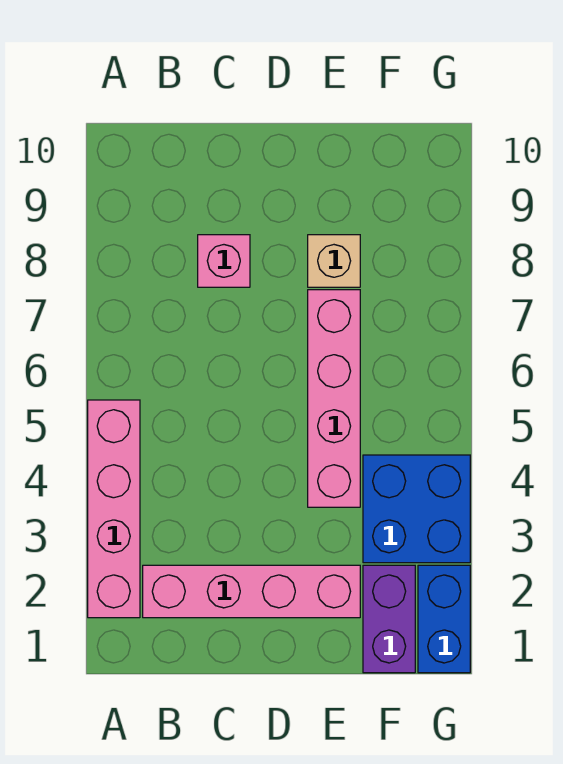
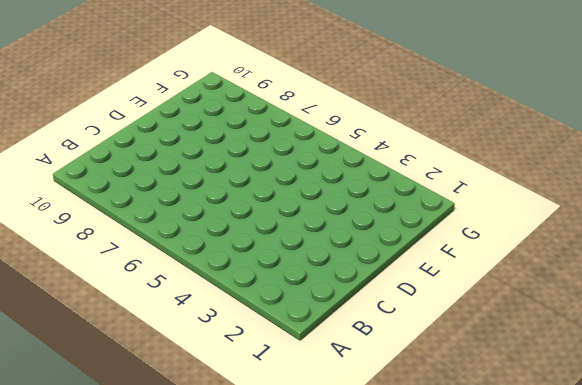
none -> pink 1x4 brick [88,400,140,618]
none -> pink 1x4 brick [143,565,360,618]

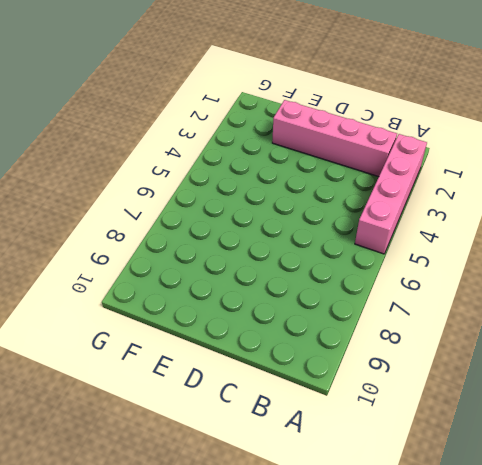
none -> pink 1x1 brick [198,235,250,287]
none -> pink 1x4 brick [308,290,360,507]

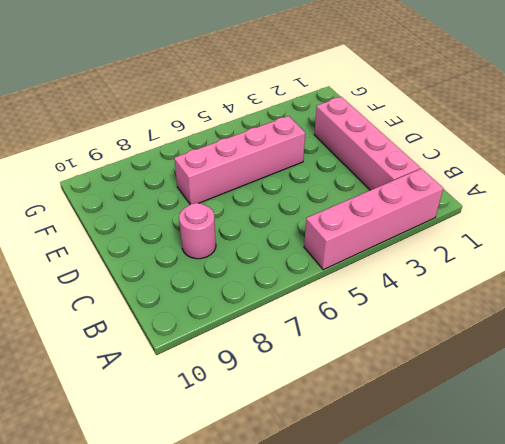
pink 1x1 round brick [179,203,216,259] -> pink 1x1 brick [198,235,250,287]
none -> tan 1x1 brick [308,235,360,287]
none -> purple 1x2 brick [363,565,415,673]

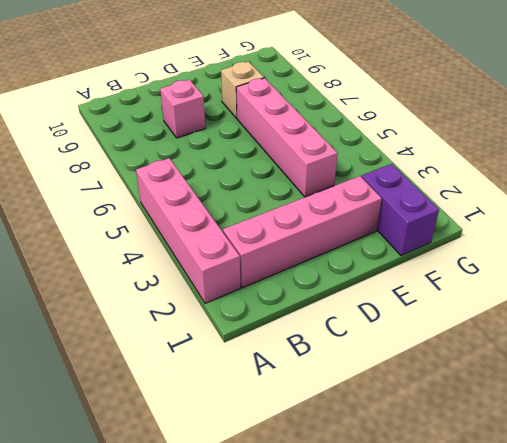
none -> blue 2x2 brick [363,455,470,563]
none -> blue 1x2 brick [418,565,470,673]

